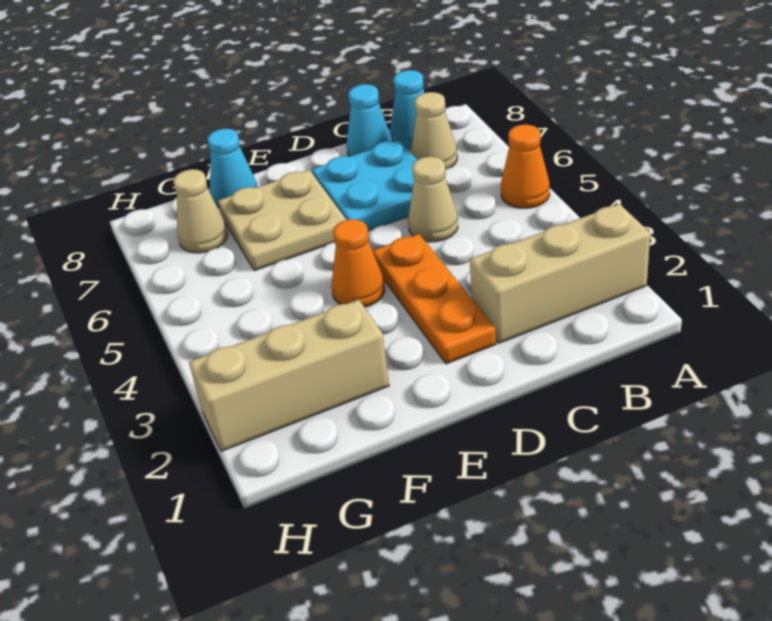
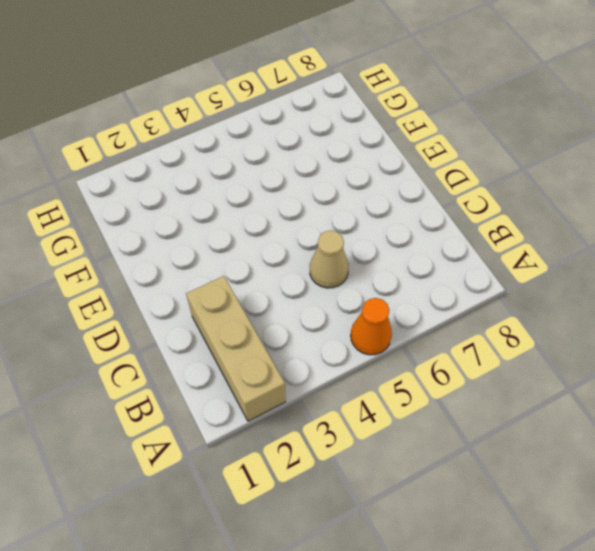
none -> tan 1x1 cone [411,92,457,170]
none -> cyan 1x1 cone [390,70,424,149]
none -> cyan 2x2 plate [312,140,417,231]

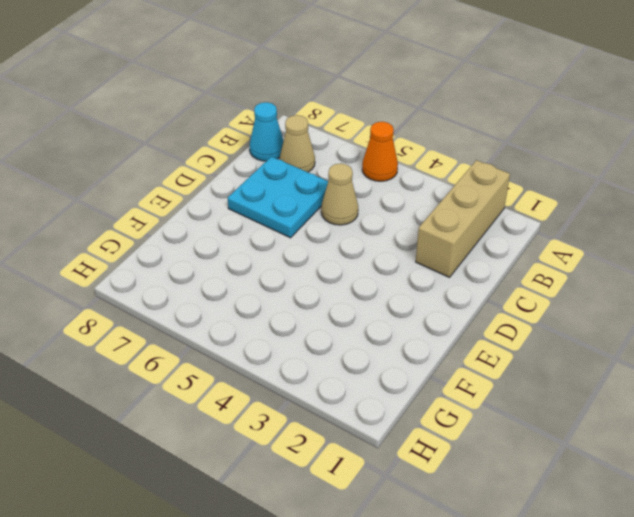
none -> cyan 1x1 cone [346,84,392,157]
none -> orange 1x3 plate [372,234,496,364]
none -> orange 1x1 cone [331,219,385,307]

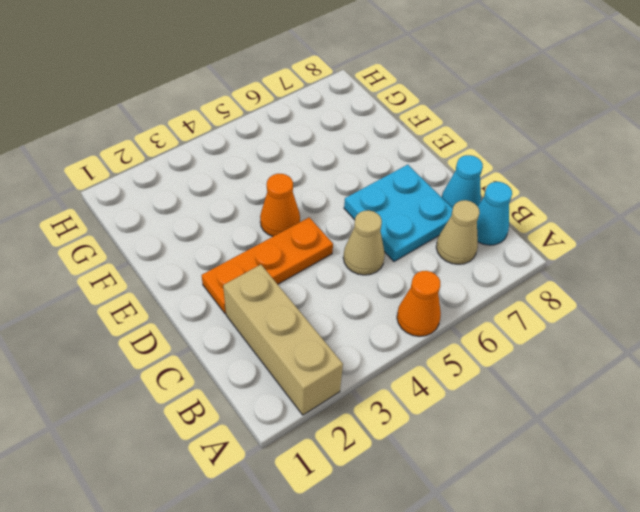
none -> tan 2x2 plate [218,170,346,271]
none -> tan 1x3 brick [189,300,389,451]
none -> cyan 1x1 cone [207,129,257,207]

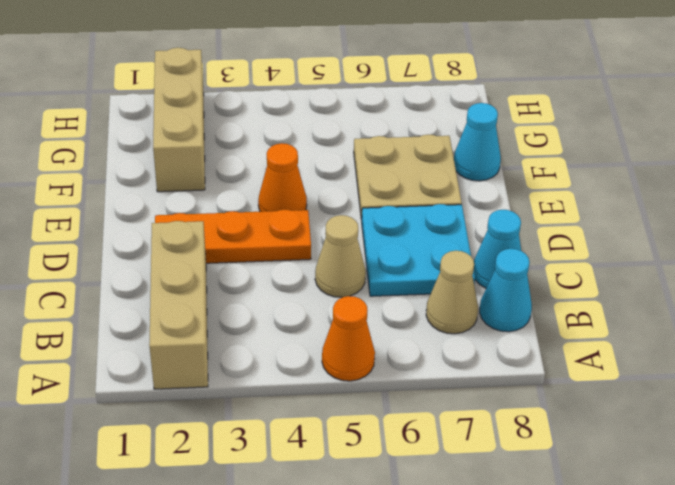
none -> tan 1x1 cone [173,169,228,253]

